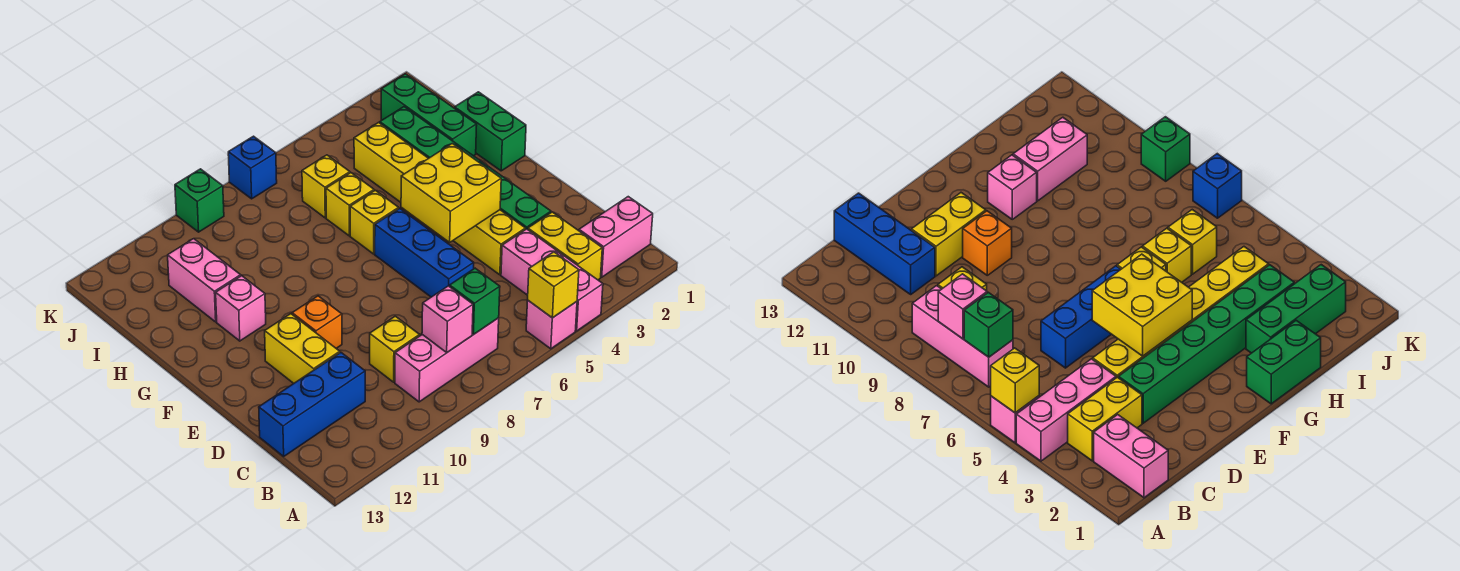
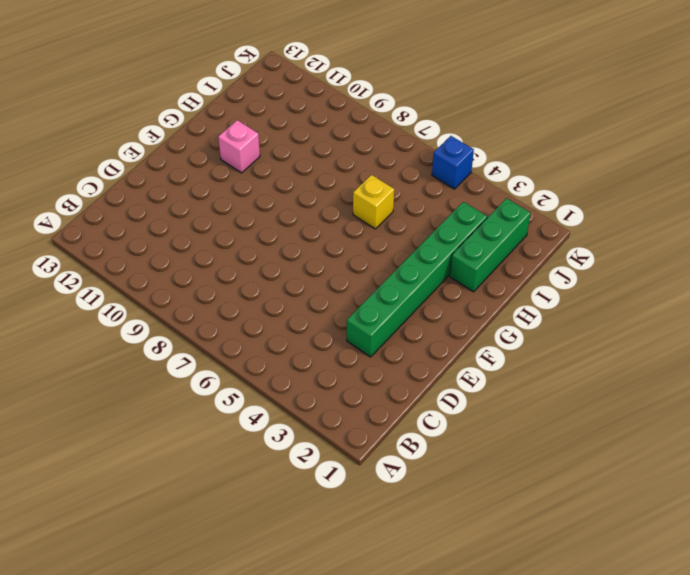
blue 1x1 brick [432,136,474,189] -> blue 1x1 brick moved to [228,136,277,199]
none -> pink 1x3 brick [501,229,603,331]
none -> pink 1x1 brick [526,301,577,349]
none -> pink 1x2 brick [579,197,653,277]

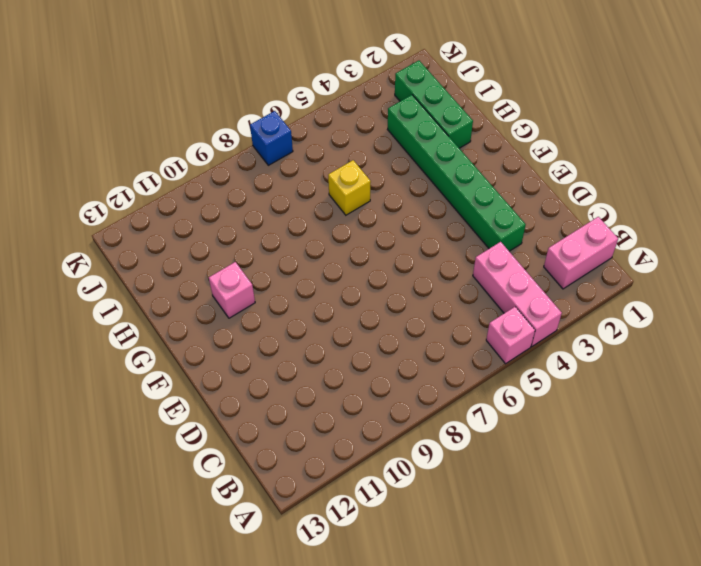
none -> yellow 1x2 brick [528,212,602,280]
none -> pink 1x3 brick [395,318,499,402]
none -> yellow 1x1 brick [370,316,420,382]

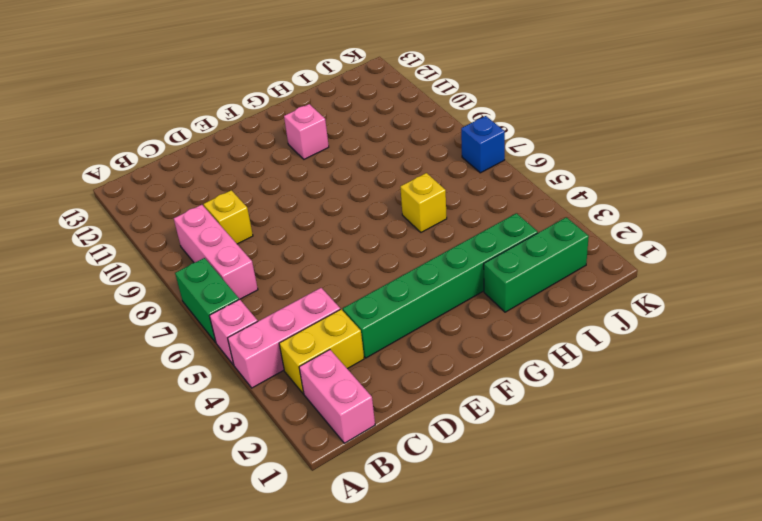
green 1x2 brick [175,258,239,343] -> green 1x2 brick turned to [455,92,526,171]
none -> blue 1x3 brick [259,353,365,456]
none -> yellow 1x6 brick [354,123,525,275]
none -> blue 1x3 brick [375,208,474,297]

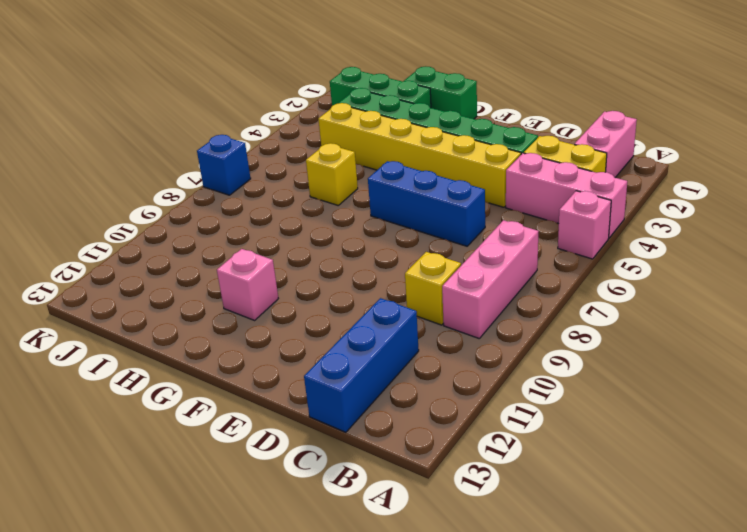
none -> yellow 1x2 brick [265,314,340,383]
none -> orange 1x1 brick [292,296,342,348]
none -> yellow 1x1 brick [350,190,399,254]

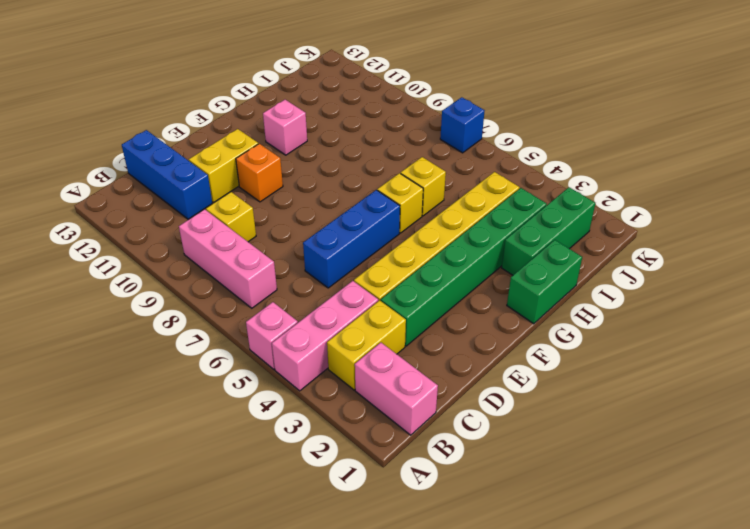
none -> pink 1x2 brick [168,239,241,322]
none -> yellow 1x1 brick [302,155,350,218]
none -> green 1x1 brick [175,169,224,232]

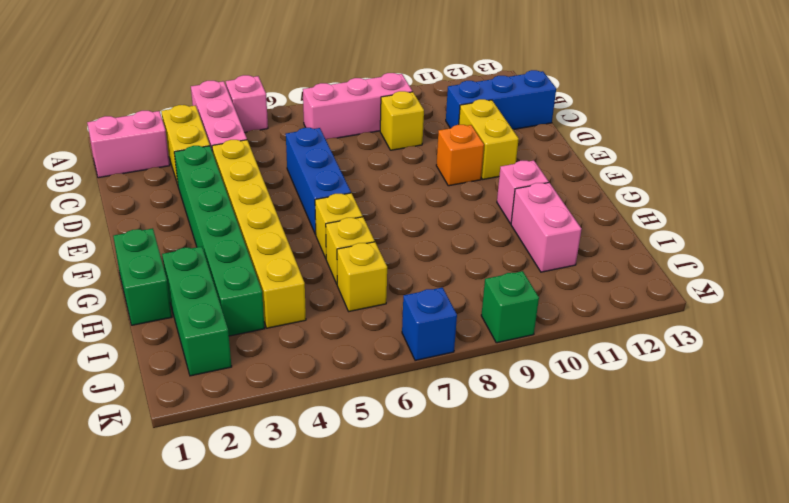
none -> yellow 1x1 brick [528,252,579,318]
none -> green 1x1 brick [450,268,500,334]
none -> pink 1x1 brick [422,286,473,352]

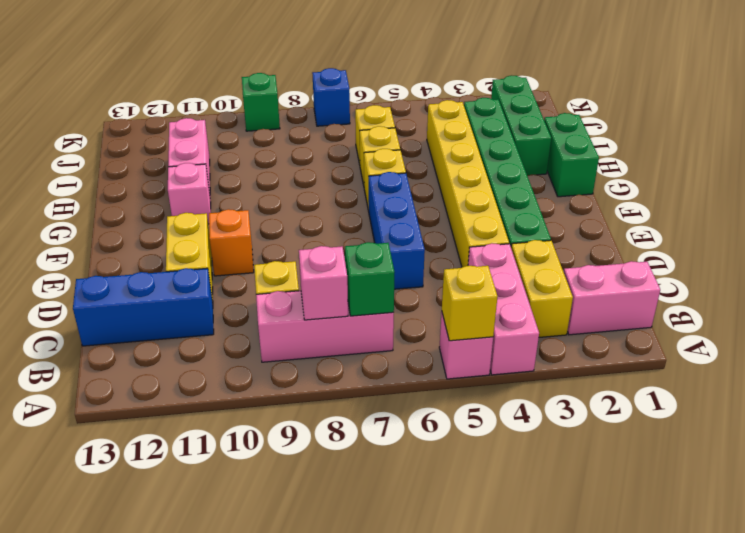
none -> yellow 2x2 brick [401,144,501,242]

